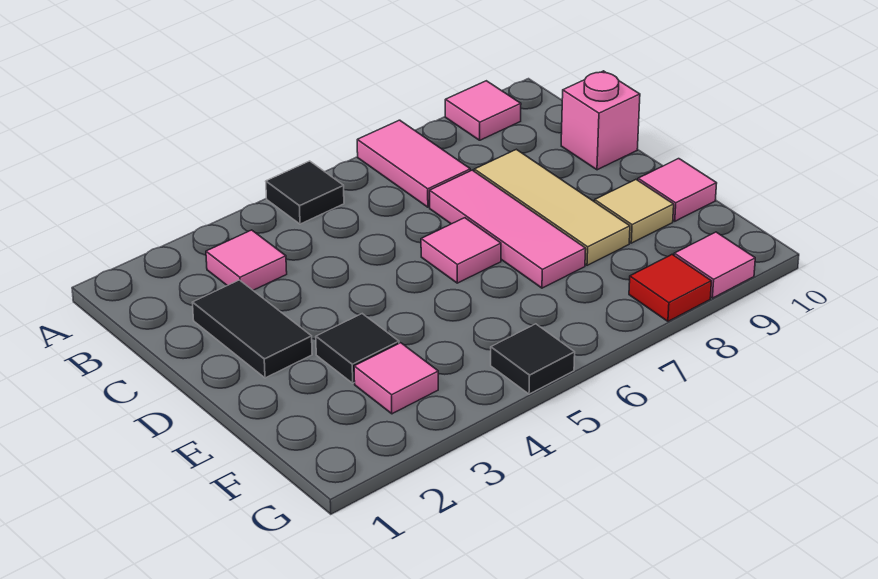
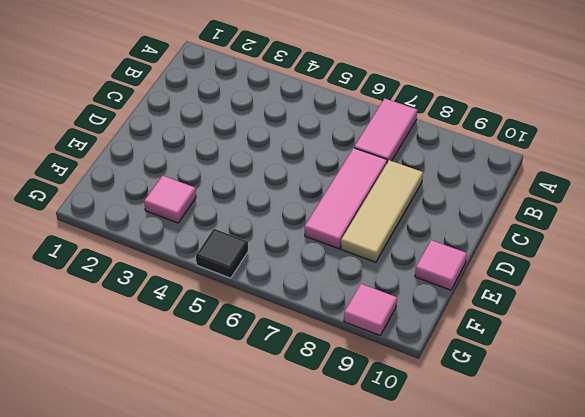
none -> black 1x1 tile [266,161,344,224]
none -> pink 1x1 tile [445,81,521,140]
none -> pink 1x1 tile [206,230,287,290]

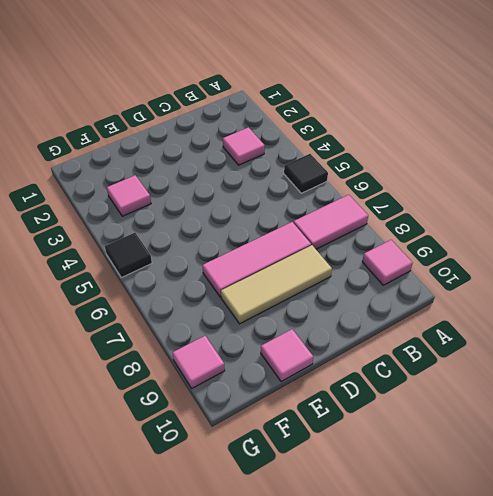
none -> black 1x2 tile [192,280,312,378]
none -> pink 1x1 brick [561,71,640,170]
none -> pink 1x1 tile [421,218,501,283]

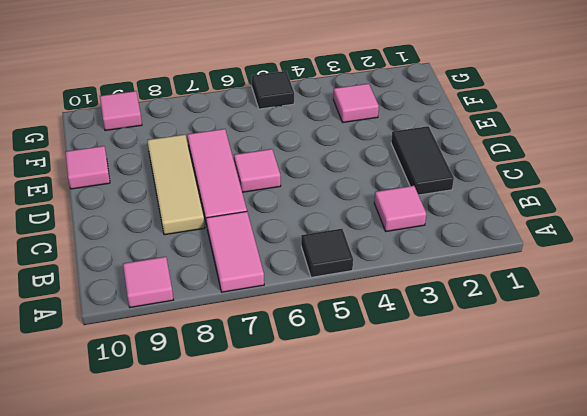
none -> pink 1x1 brick [561,71,640,170]
none -> black 1x1 tile [316,314,399,383]
none -> tan 1x1 tile [595,180,674,243]

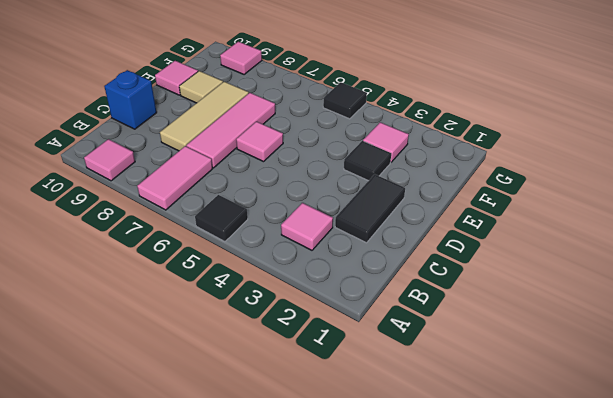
blue 1x1 brick [104,70,157,129] -> pink 1x1 brick [561,71,640,170]
none -> red 1x1 tile [629,254,711,321]

